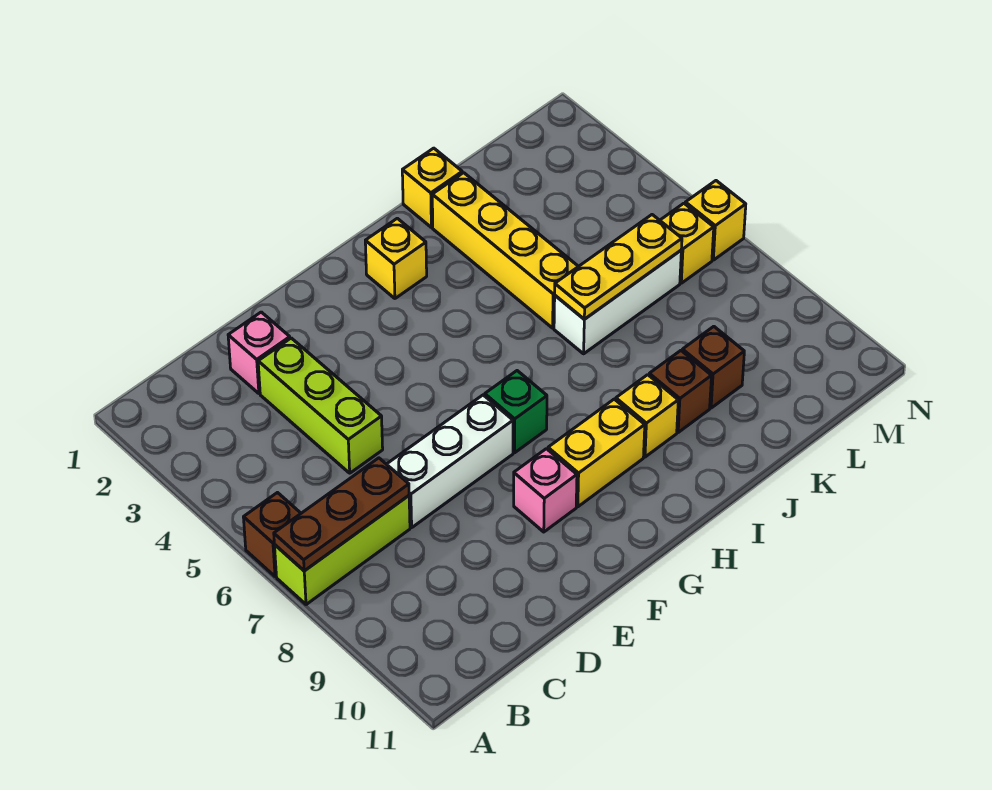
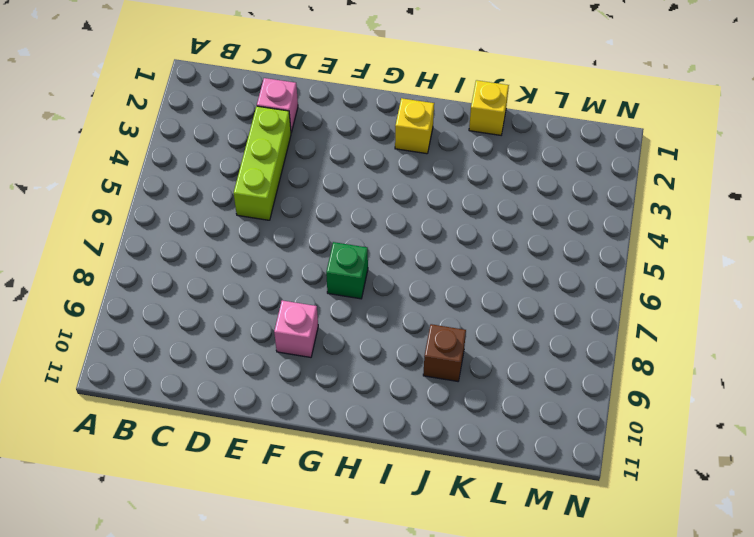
none -> brown 1x1 brick [243,493,301,576]
none -> lime 1x3 brick [275,496,410,605]
none -> white 1x3 brick [387,395,513,528]

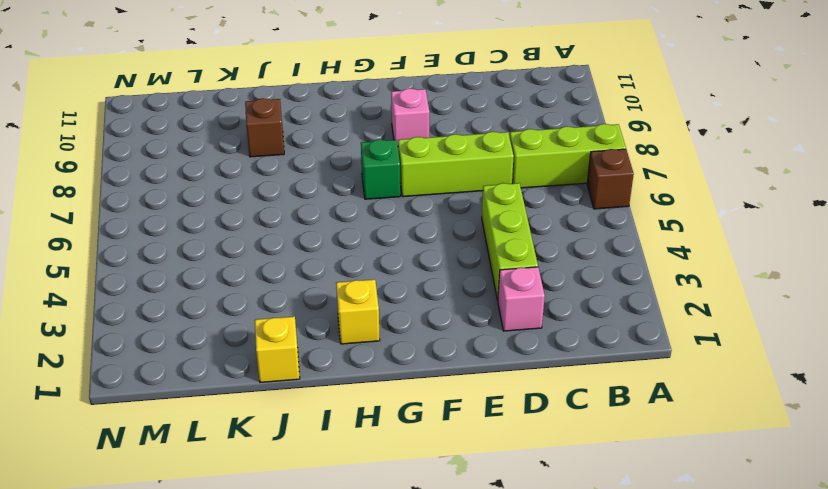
lime 1x3 brick [398,132,514,197] -> white 1x3 brick [387,395,513,528]
none -> yellow 1x2 brick [548,399,645,507]
none -> yellow 1x1 brick [616,375,678,457]
none -> yellow 1x4 brick [432,173,578,328]

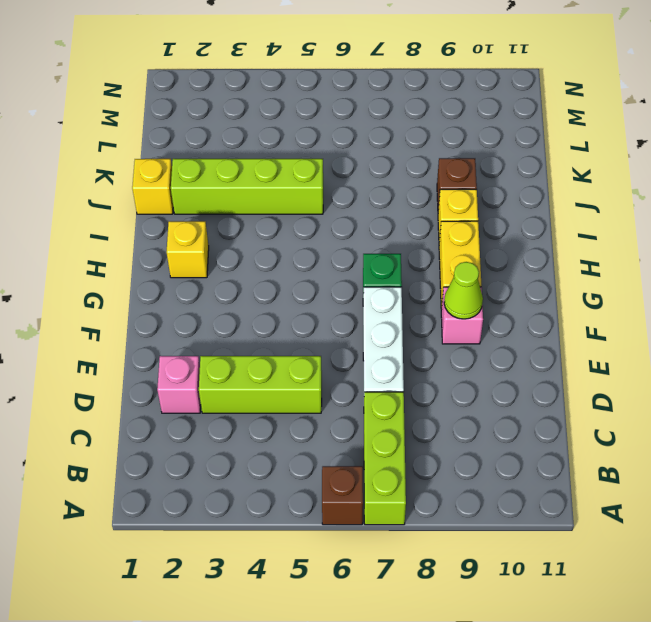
lime 1x1 cone [444,262,483,319] -> none
lime 1x4 brick [171,159,323,214] -> yellow 1x4 brick [432,173,578,328]
none -> white 1x3 brick [554,251,681,354]
none -> brown 1x1 brick [682,326,744,408]
none -> yellow 1x1 brick [660,203,714,283]

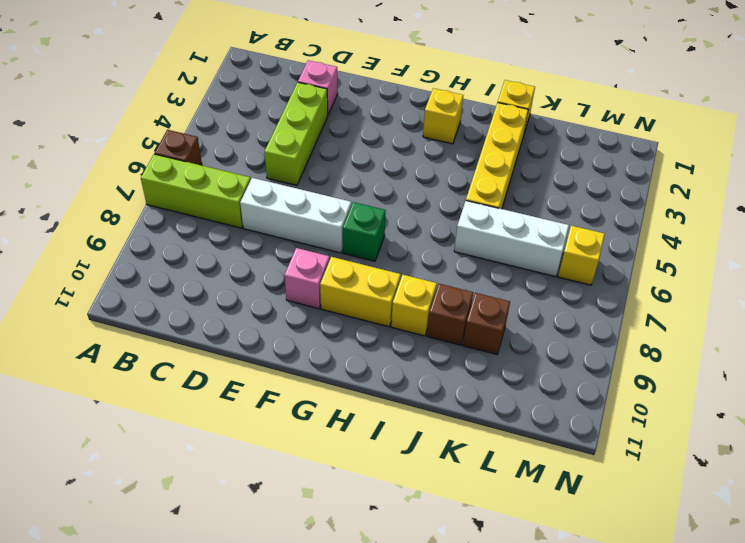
none -> yellow 1x1 brick [685,181,746,260]
none -> brown 1x3 plate [274,458,409,571]
none -> yellow 1x3 plate [555,215,682,319]

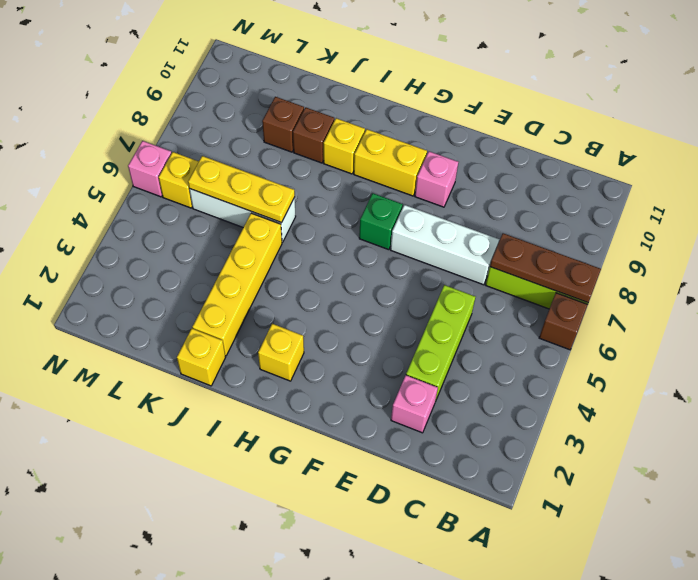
pink 1x1 brick [128,141,172,197] -> yellow 1x1 brick [685,181,746,260]

